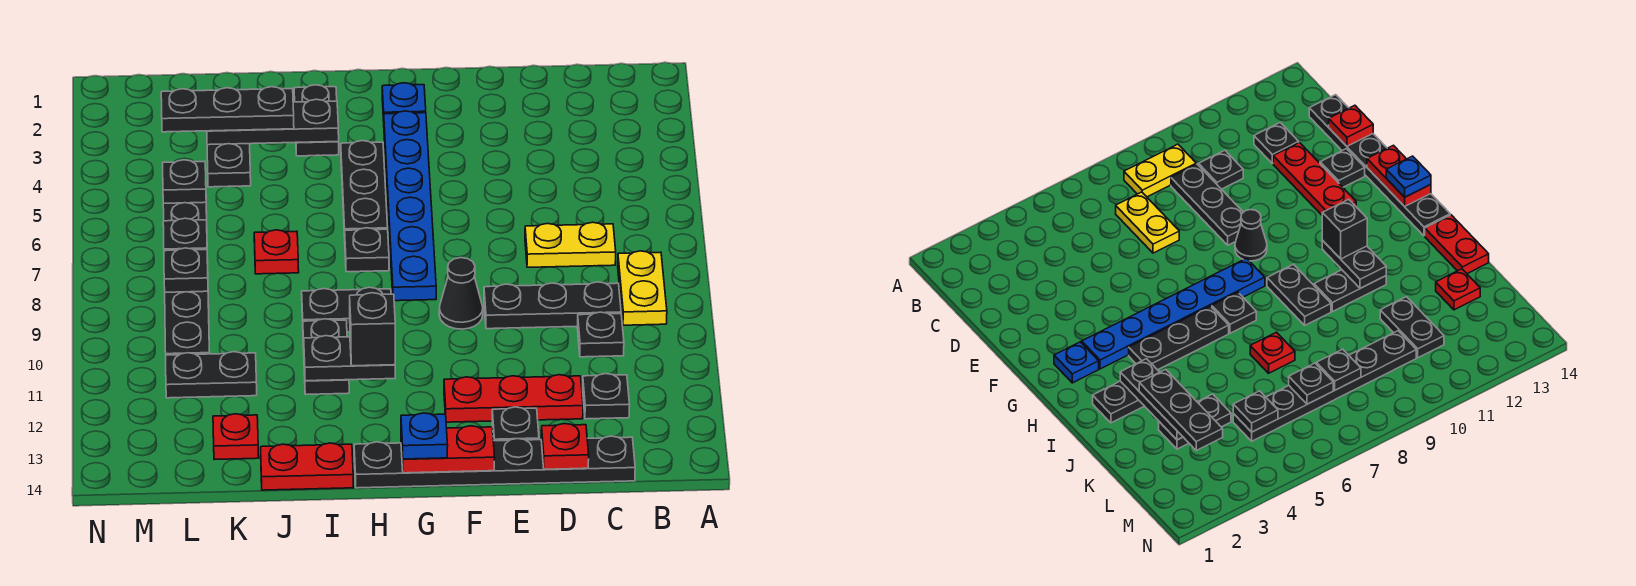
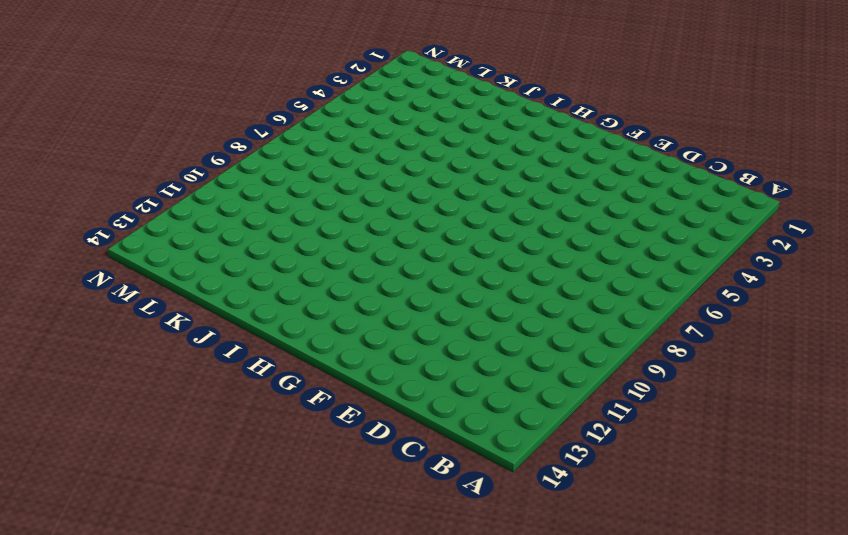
none -> yellow 1x2 plate [618,251,667,325]
none -> yellow 1x2 plate [525,222,616,267]
none -> black 1x3 plate [484,282,621,329]
none -> black 1x1 plate [577,312,624,357]

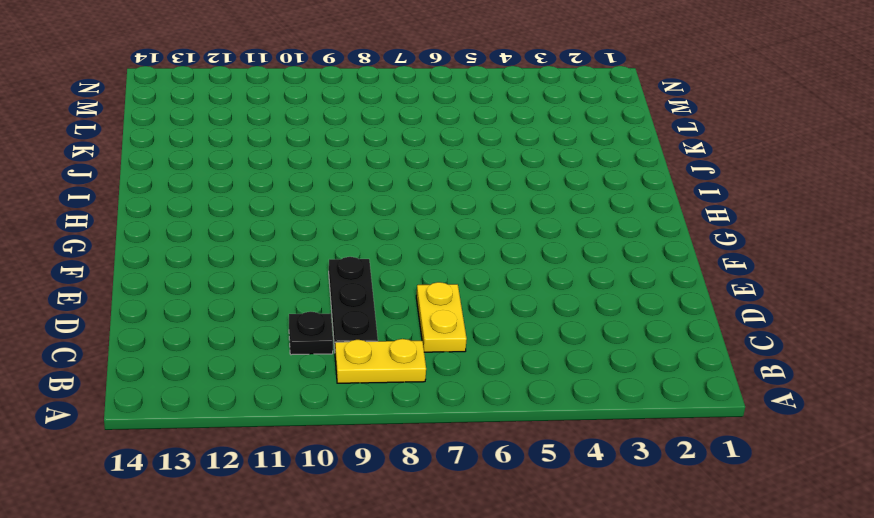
none -> black 1x1 plate [583,374,630,419]
none -> black 1x6 plate [354,436,635,488]
none -> red 1x3 plate [444,375,583,422]
none -> black 1x1 plate [492,407,539,441]

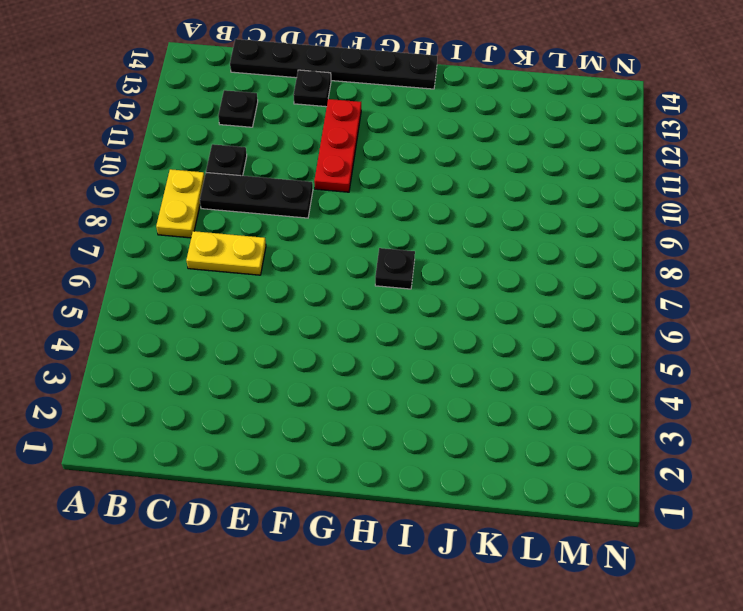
red 1x3 plate [314,99,361,192] -> red 1x3 plate turned to [444,375,583,422]
none -> black 1x1 cone [439,258,483,329]
none -> blue 1x1 plate [382,83,426,121]
none -> blue 1x6 plate [384,111,436,301]
none -> black 1x3 plate [341,141,388,237]

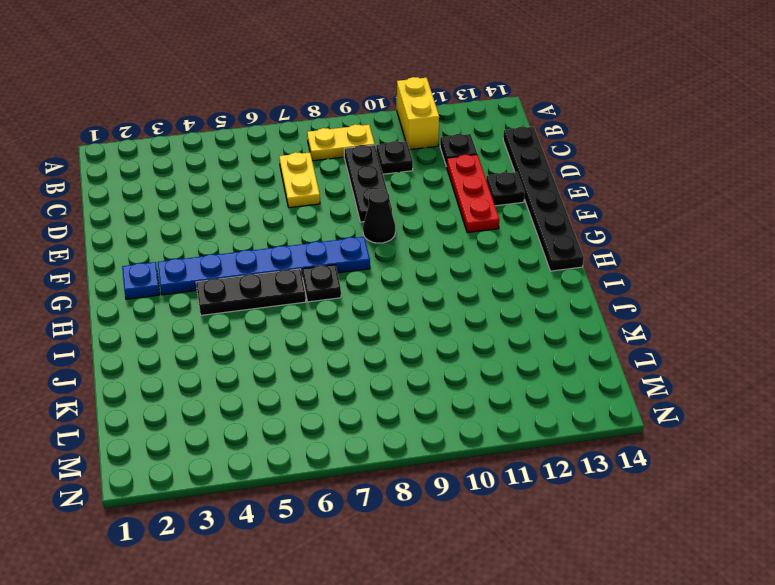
yellow 1x2 brick [397,77,439,150] -> none
none -> black 1x2 plate [302,287,391,332]
none -> black 1x2 plate [294,85,339,156]
none -> black 1x2 plate [303,319,349,394]
none -> red 1x2 plate [261,443,353,490]

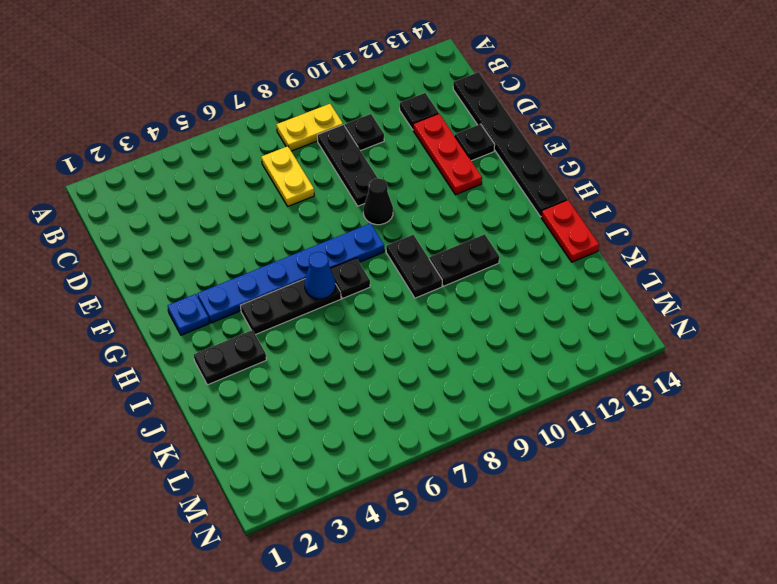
blue 1x1 cone [305,252,335,299] -> none
none -> red 1x1 plate [254,230,299,274]
none -> black 1x2 plate [207,144,251,187]
none -> black 1x2 plate [166,352,257,398]
none -> red 1x1 plate [213,414,259,460]

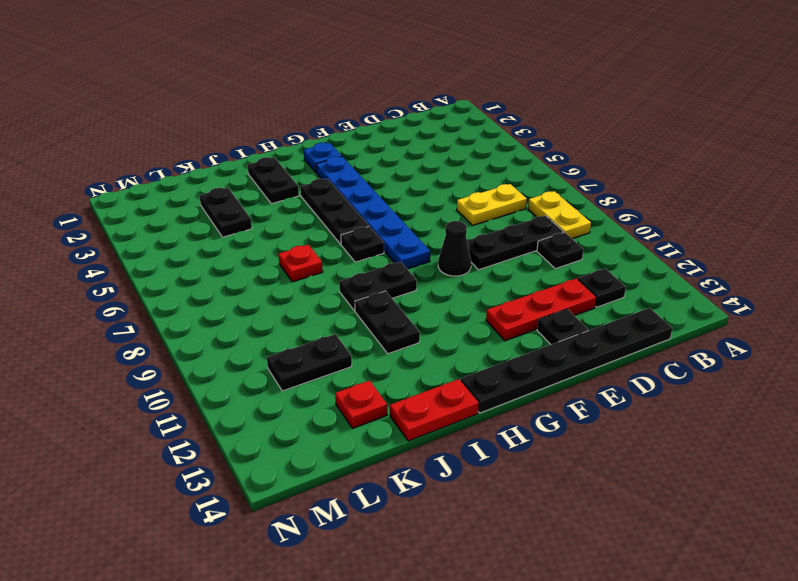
none -> black 1x6 plate [163,202,210,355]
none -> red 1x1 plate [541,424,589,469]
none -> red 1x2 plate [401,426,495,473]
none -> black 1x2 plate [303,336,395,381]

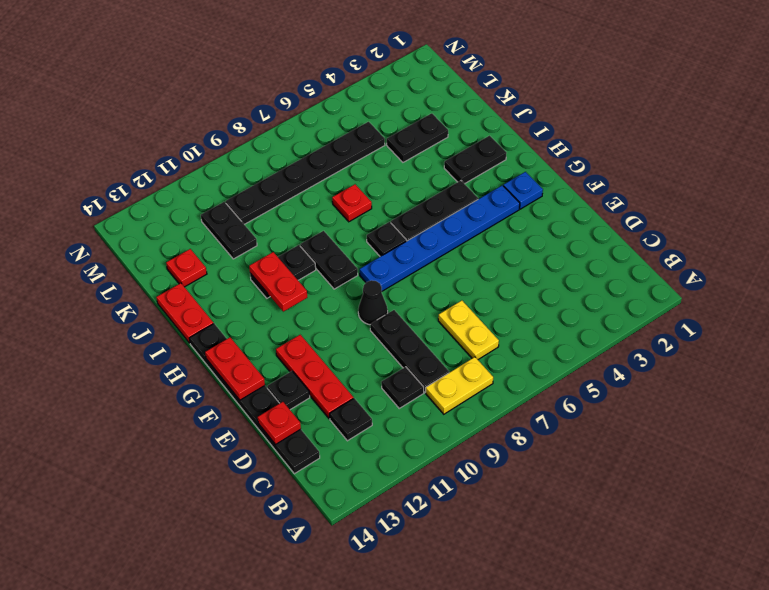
red 1x2 plate [249,252,307,312] -> black 1x2 plate [303,336,395,381]
none -> black 1x3 plate [207,99,339,145]
none -> black 1x1 plate [163,160,206,203]
none -> black 1x1 plate [163,218,207,251]
none -> black 1x1 plate [164,248,208,292]

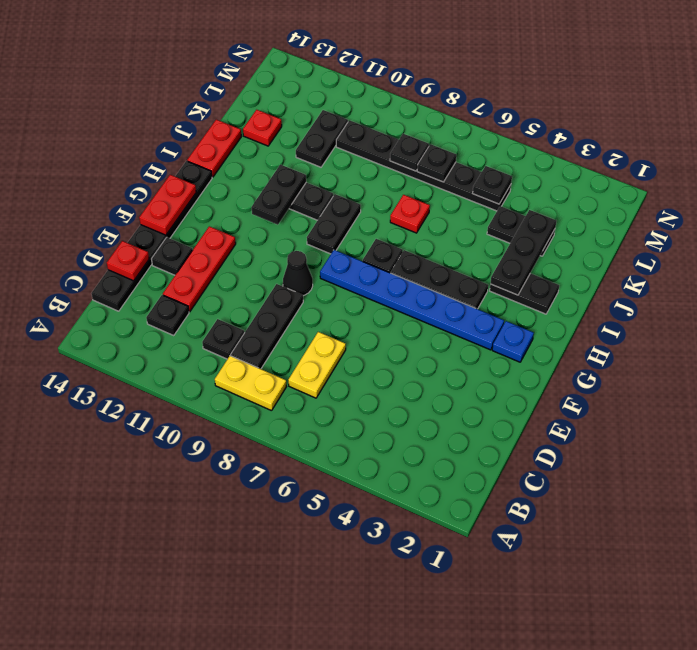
none -> blue 1x1 plate [401,413,448,459]
none -> black 1x1 brick [350,293,395,366]
none -> black 1x3 plate [161,87,294,132]

